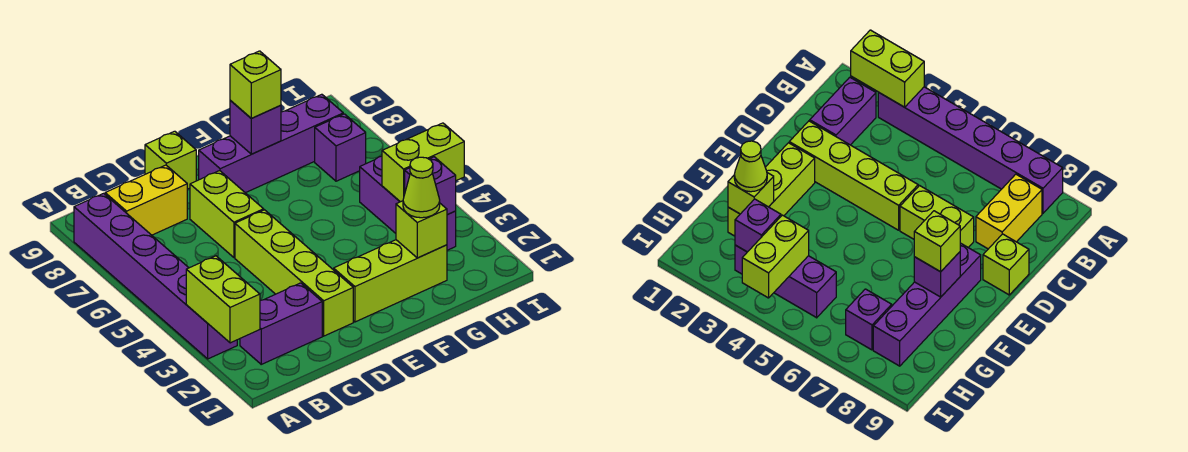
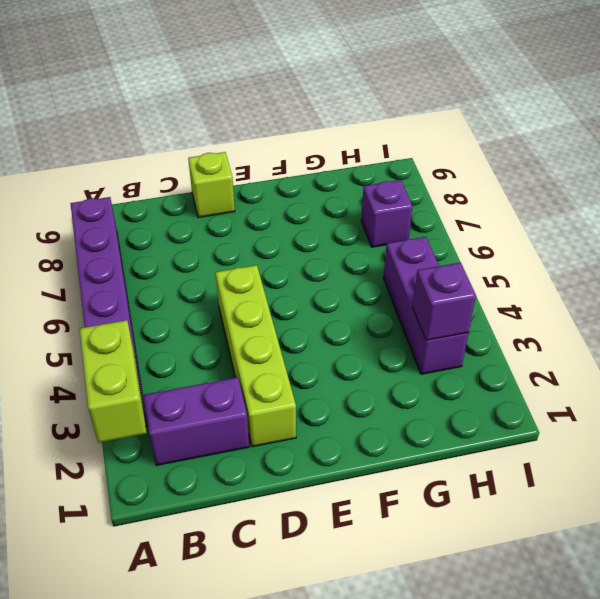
none -> yellow 1x2 brick [105,165,187,235]
none -> lime 1x2 brick [190,171,264,257]
none -> lime 1x3 brick [334,240,447,322]

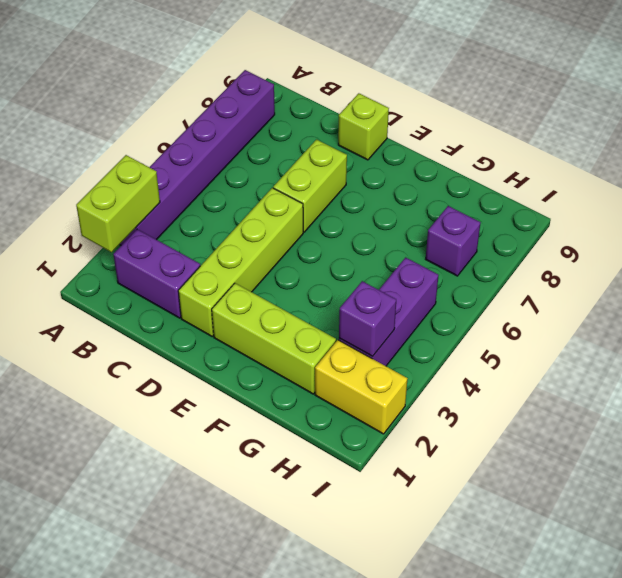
yellow 1x2 brick [315,340,408,434] -> yellow 1x2 brick moved to [105,165,187,235]
none -> purple 1x4 brick [199,94,343,193]
none -> purple 1x1 brick [230,100,281,154]
none -> lime 1x1 brick [396,201,447,258]

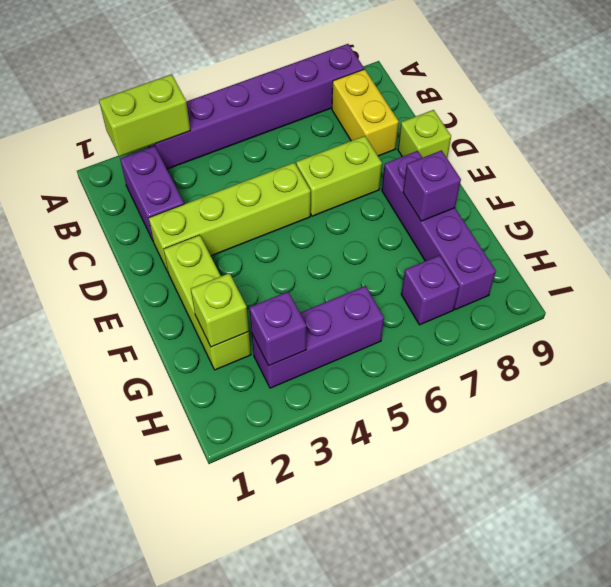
none -> lime 1x2 brick [382,123,464,202]
none -> lime 1x1 brick [230,51,281,118]
none -> lime 1x1 cone [403,157,440,218]

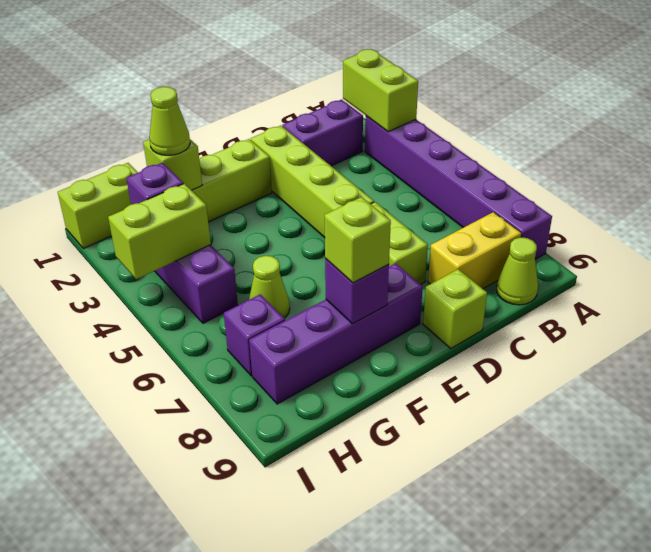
lime 1x1 cone [497,237,538,305] -> none
lime 1x1 cone [249,256,290,318] -> none
lime 1x2 brick [58,163,138,248] -> none

